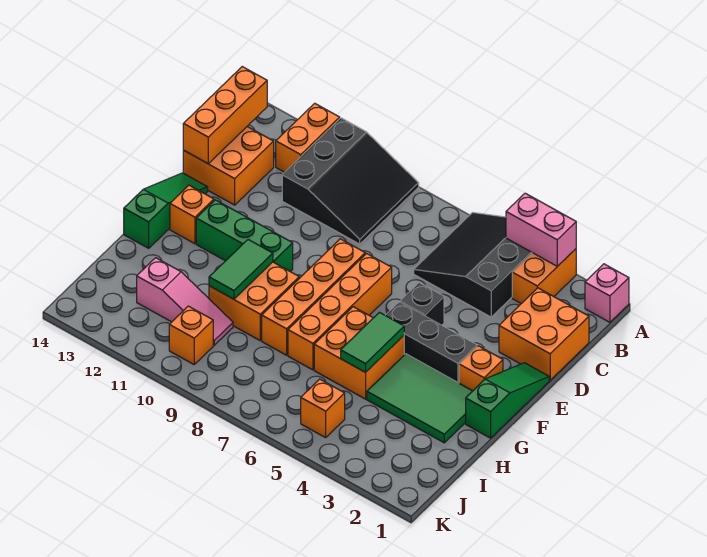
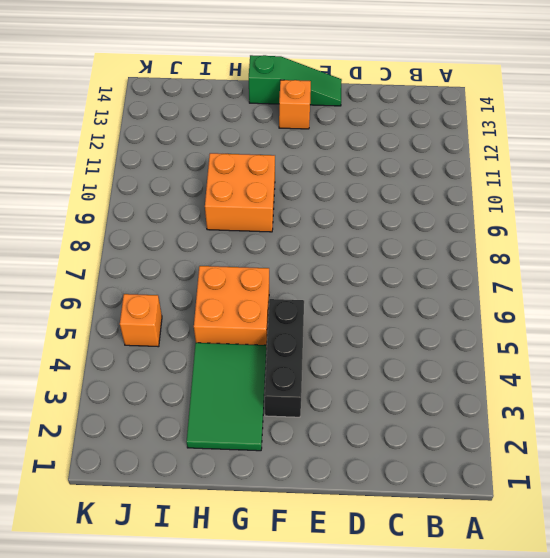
none -> pink 1x1 brick [585,264,629,322]
none -> orange 1x2 brick [512,249,576,304]
none -> black 3x3 slope [414,213,532,317]

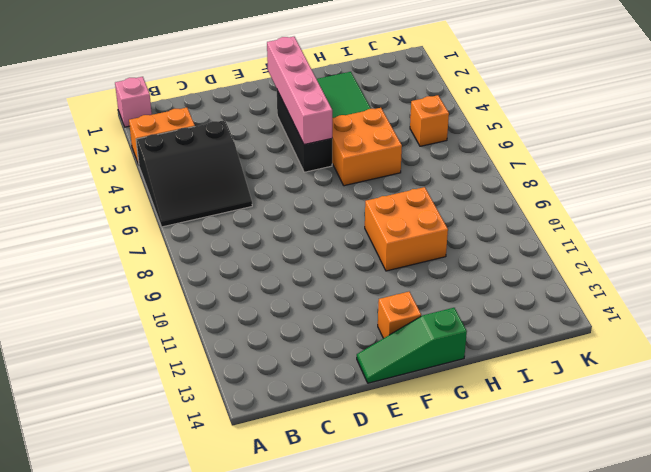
pink 1x4 brick [267,37,332,145] -> none
none -> black 3x3 slope [282,118,419,244]
none -> orange 1x2 brick [276,103,340,172]
none -> orange 2x2 brick [499,288,589,380]

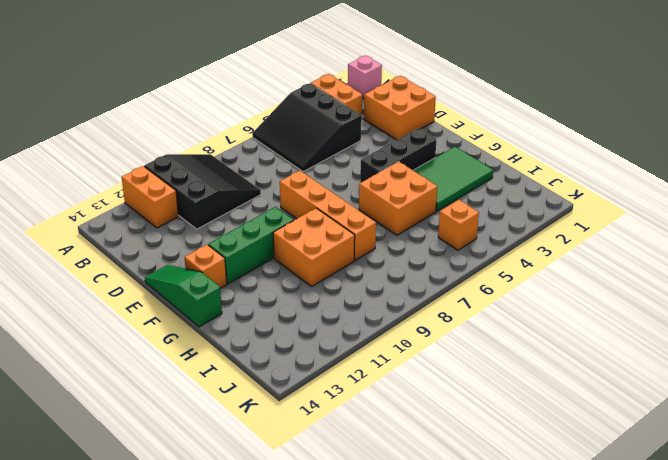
none -> orange 2x2 brick [183,127,274,205]
none -> green 1x3 slope [466,363,549,438]
none -> black 1x1 brick [400,283,444,325]

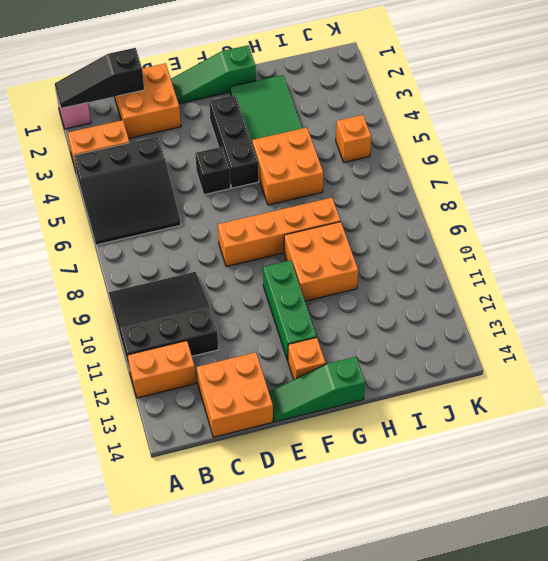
black 1x3 slope [55,48,144,108] -> none
none -> orange 1x4 brick [288,254,392,370]
none -> orange 1x1 brick [459,346,503,391]
none -> pink 1x3 slope [137,258,233,345]

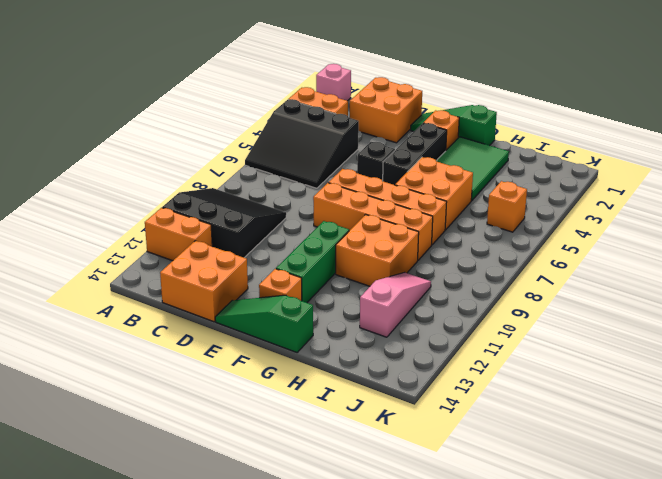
none -> orange 1x1 brick [169,306,213,364]
none -> pink 1x2 brick [506,193,576,266]
none -> orange 1x3 brick [183,67,267,164]

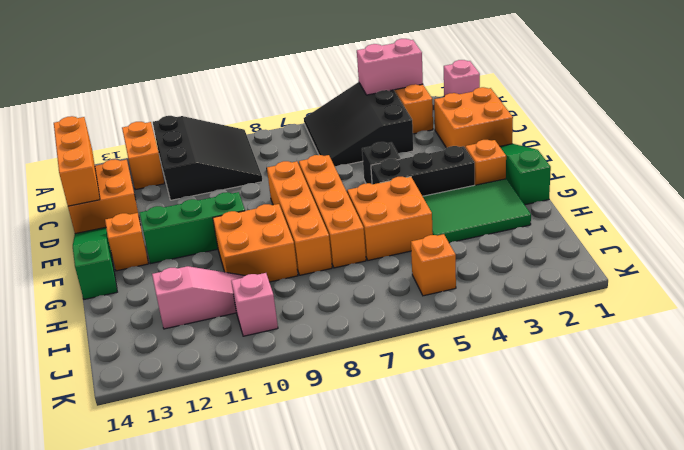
pink 1x1 brick [231,273,278,336] -> orange 1x1 brick [169,306,213,364]
none -> green 1x2 tile [341,312,404,372]
none -> green 1x2 tile [209,240,273,299]

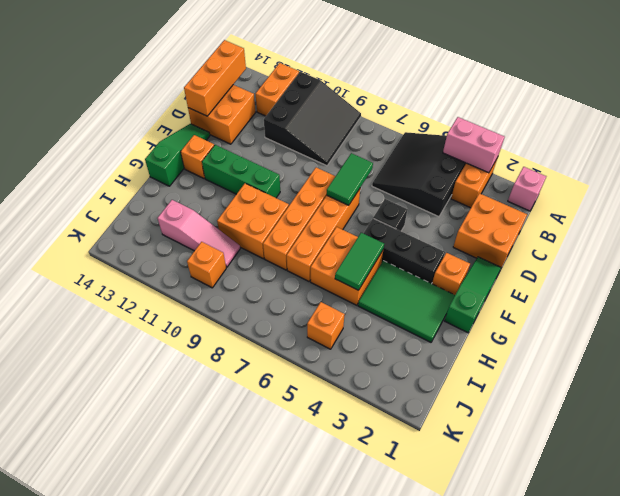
green 1x2 tile [327,153,373,205] -> green 1x2 tile moved to [209,240,273,299]

